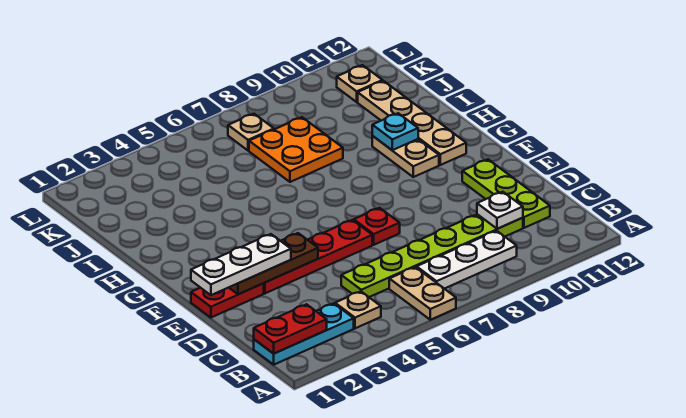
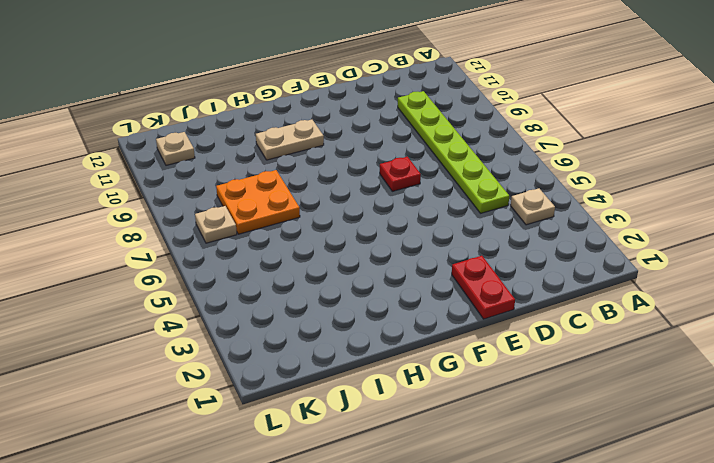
none -> tan 1x2 plate [389,267,456,320]
none -> cyan 1x3 plate [254,303,354,365]
none -> white 1x3 plate [417,231,517,289]

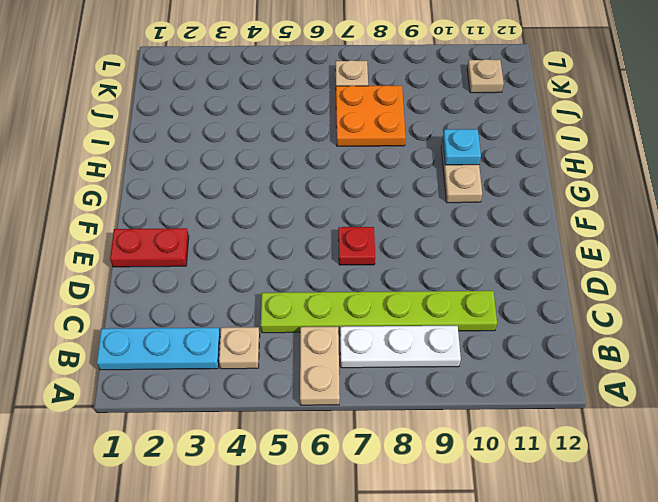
none -> lime 1x3 plate [462,159,550,228]
none -> red 1x4 plate [264,220,372,293]
none -> tan 1x4 plate [358,81,466,165]

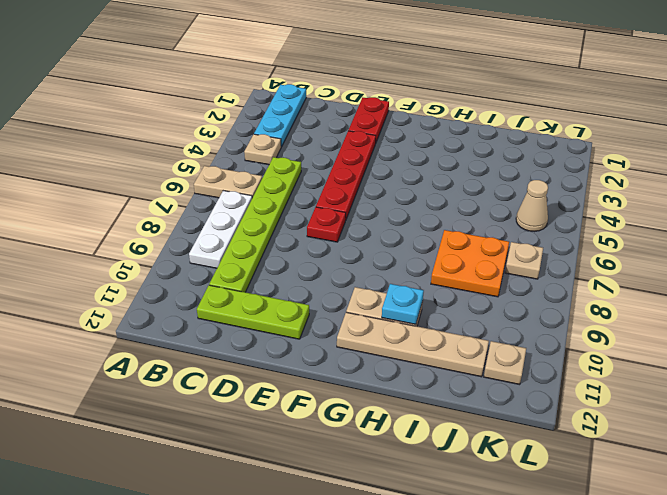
tan 1x1 cone [516,180,548,232] -> none
none -> red 1x2 plate [254,304,327,354]
none -> white 1x1 plate [477,192,523,229]
none -> brown 1x3 plate [229,233,318,294]

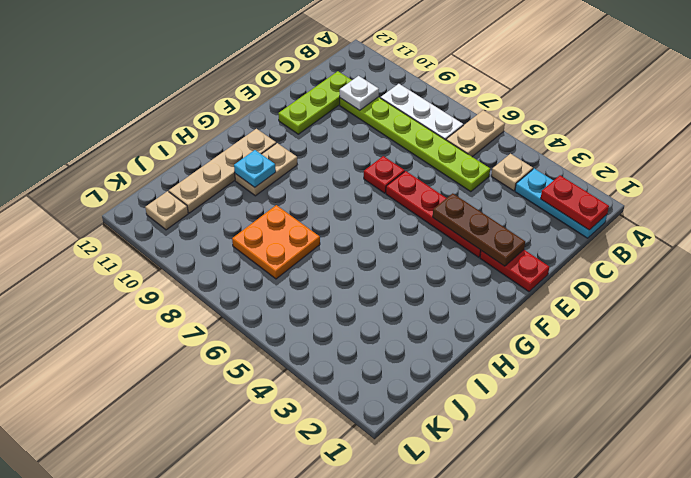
none -> tan 1x1 plate [228,114,274,151]
none -> white 1x3 plate [191,234,291,295]

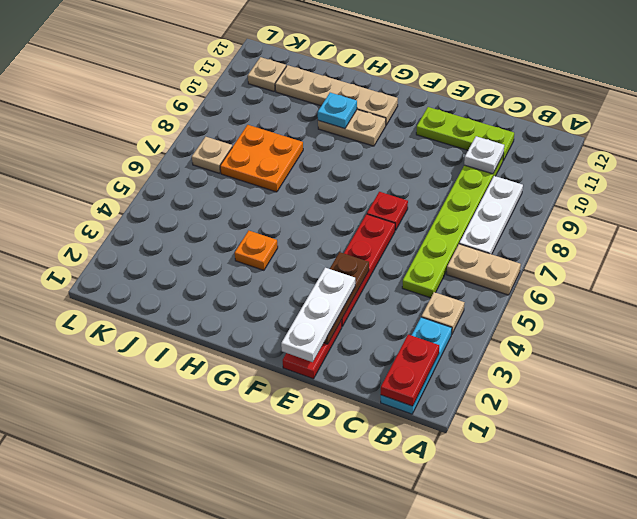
orange 1x1 plate [235,231,278,270] -> none

